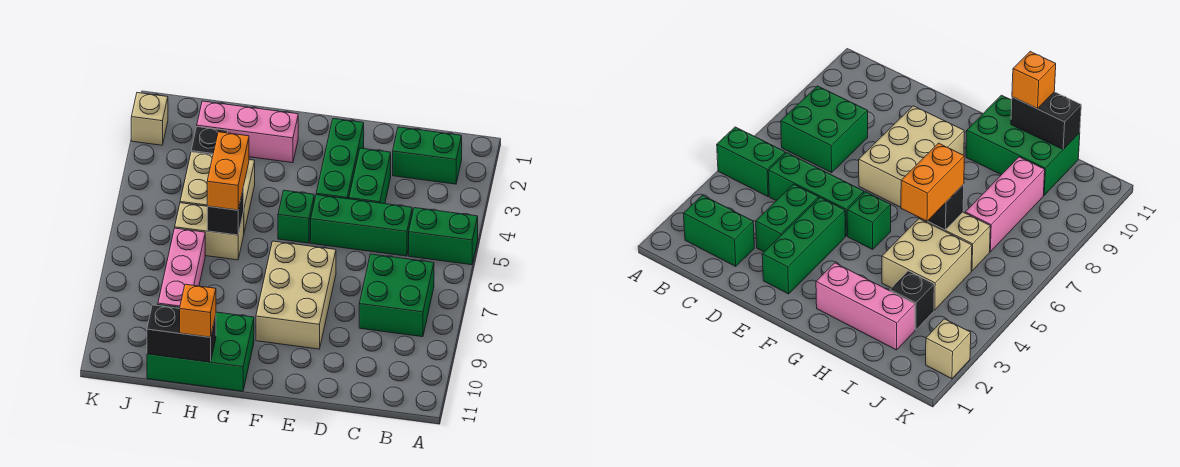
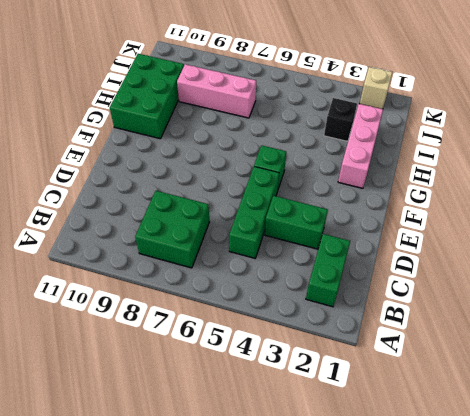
none -> green 1x2 brick [409,208,478,265]
none -> green 1x3 brick [316,118,364,199]
none -> tan 2x3 brick [256,241,336,349]

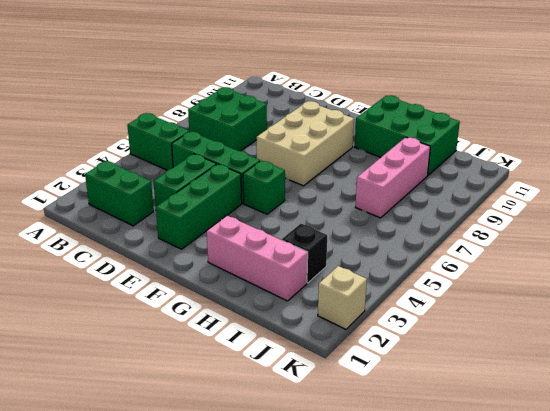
none -> tan 2x2 brick [180,152,255,232]
none -> tan 1x2 brick [175,203,244,260]
none -> black 1x1 brick [207,187,244,235]

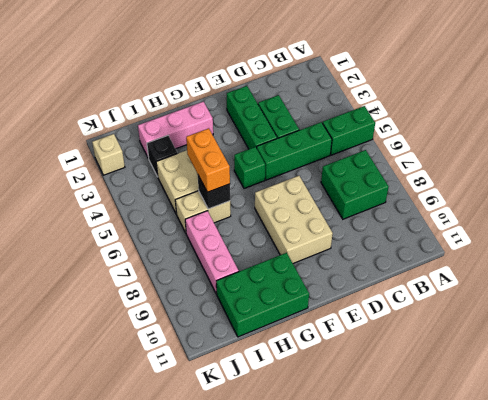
none -> green 1x2 brick [393,127,462,184]
none -> black 1x2 brick [147,305,216,362]
none -> orange 1x1 brick [180,284,216,337]

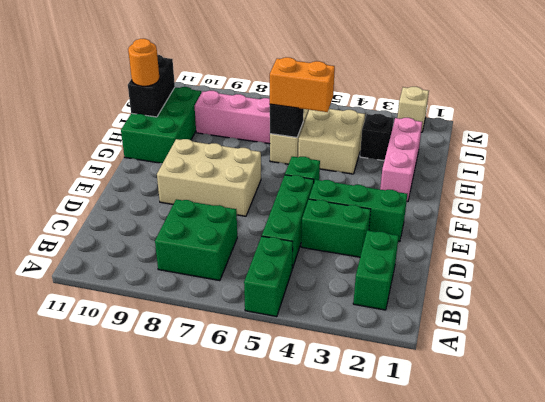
orange 1x1 round brick [128,39,159,86] -> orange 1x1 brick [180,284,216,337]

